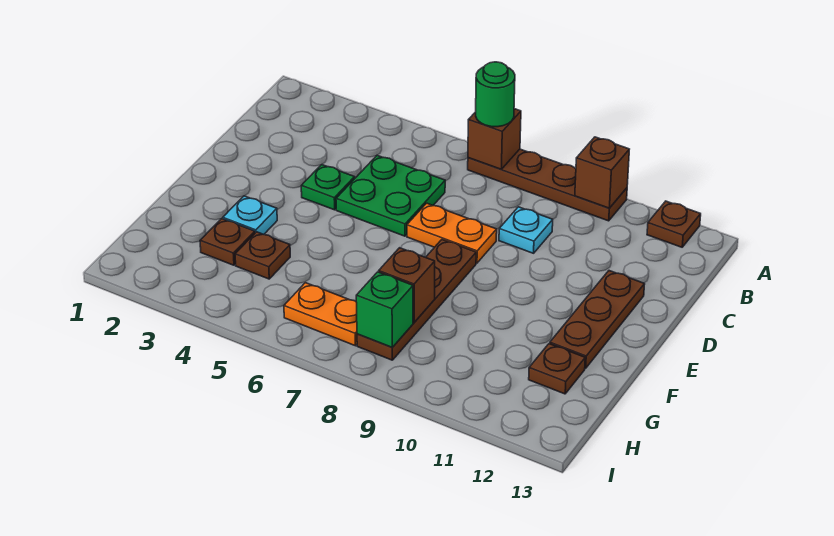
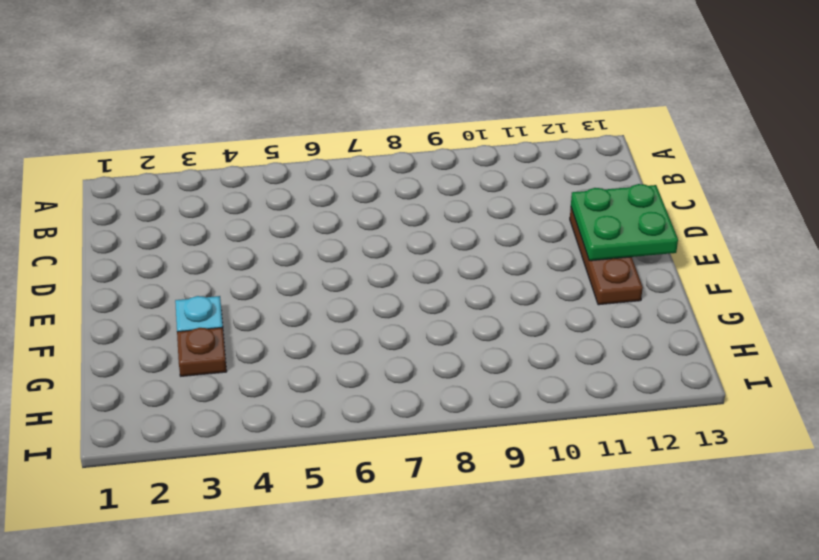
green 2x2 plate [571,184,678,261] -> green 2x2 plate moved to [336,155,445,236]
none -> brown 1x4 plate [468,149,627,221]
none -> brown 1x1 plate [647,201,701,247]
none -> cyan 1x1 plate [499,207,553,253]

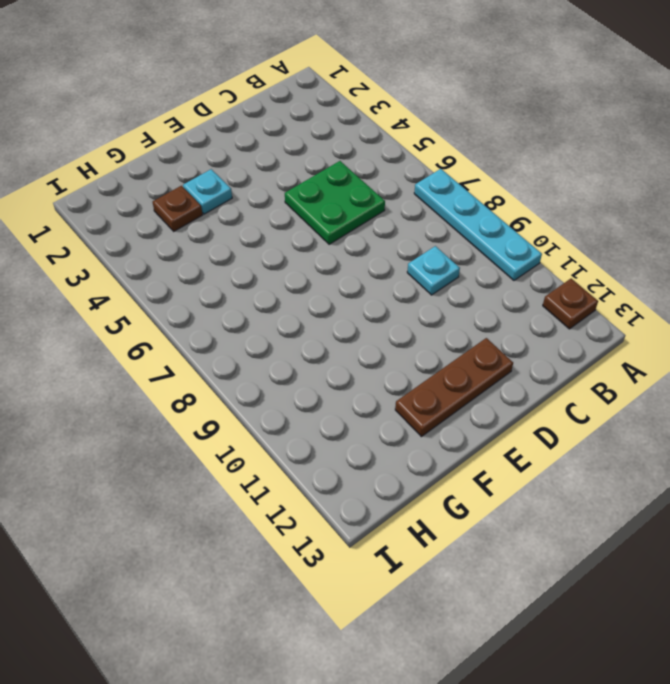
cyan 1x4 plate [414,169,542,280] -> brown 1x4 plate [468,149,627,221]
none -> green 1x1 plate [301,165,355,210]
none -> orange 1x2 plate [407,203,497,263]
none -> brown 1x4 plate [357,240,476,360]

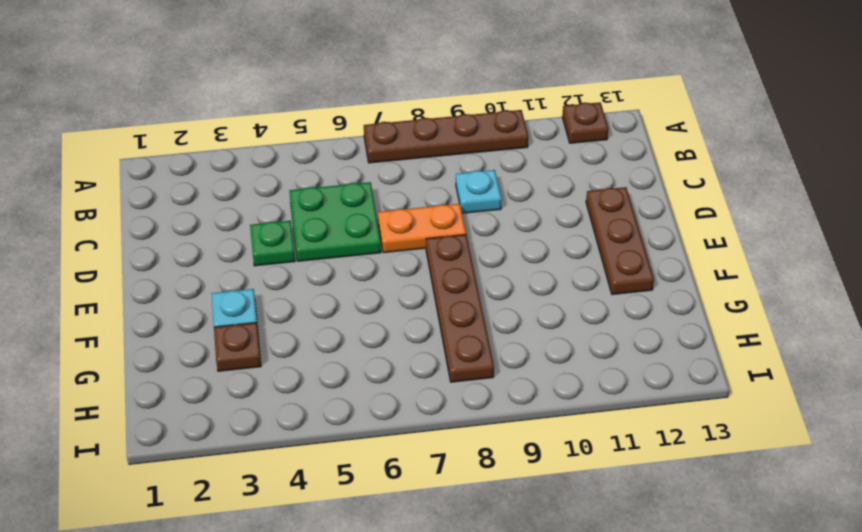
none -> brown 1x1 plate [235,232,290,279]
none -> brown 1x1 plate [529,344,585,394]
none -> orange 1x2 plate [284,283,357,346]

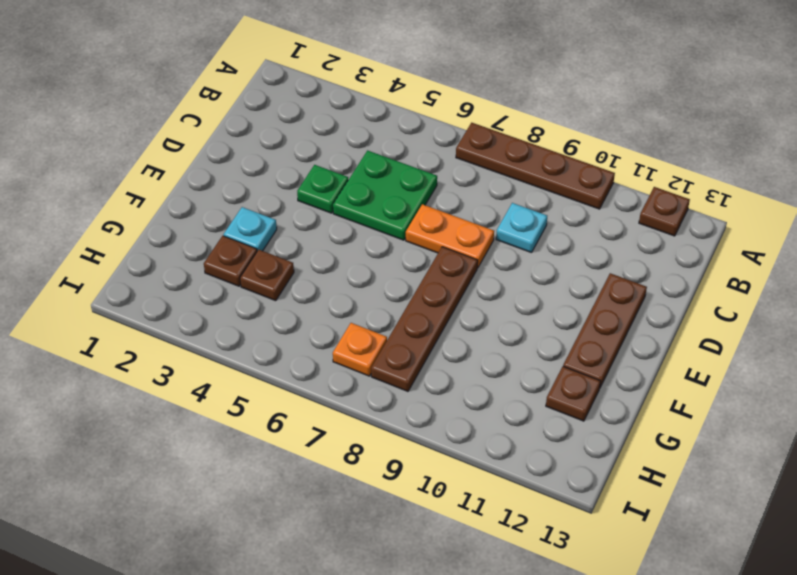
orange 1x1 plate [333,323,387,376] -> orange 1x2 plate [284,283,357,346]
none -> brown 1x1 brick [468,109,521,169]
none -> brown 1x1 brick [575,137,629,208]
none -> brown 1x1 brick [379,248,435,322]

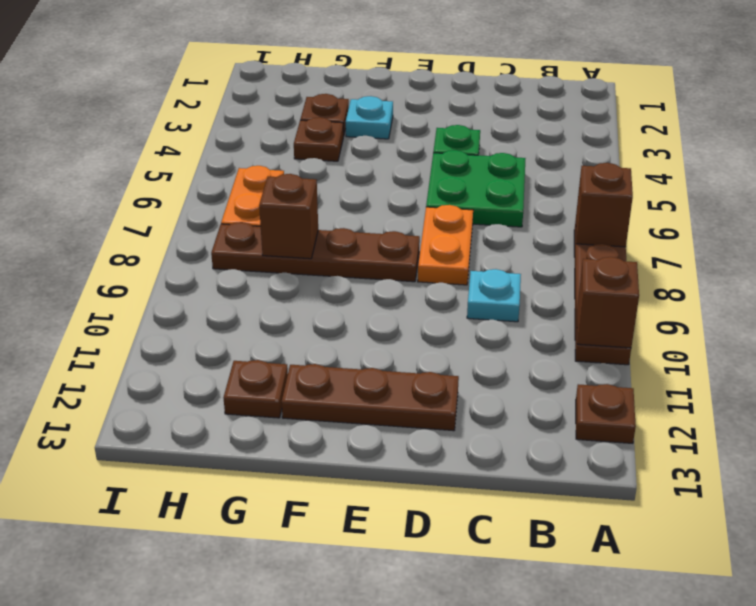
none -> green 1x1 brick [356,272,413,347]
none -> green 1x1 round brick [476,62,515,127]

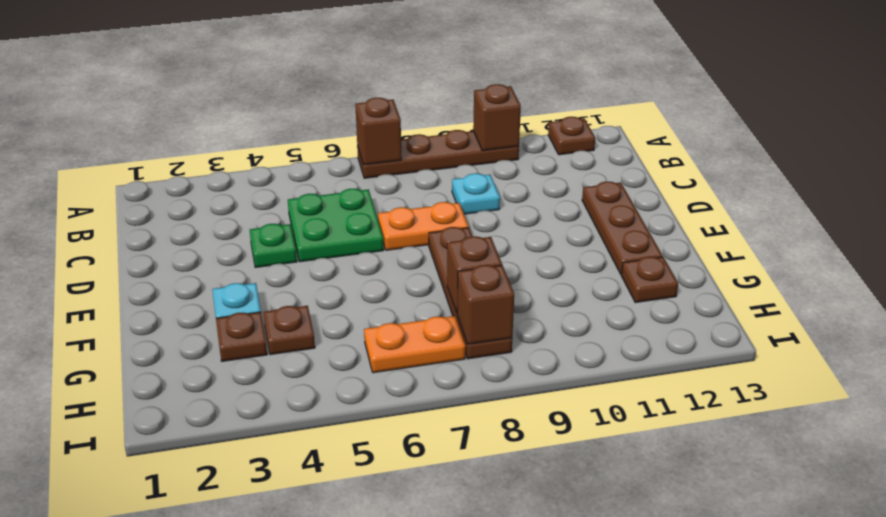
brown 1x1 brick [457,265,514,344] -> green 1x1 brick [356,272,413,347]
none -> green 1x1 round brick [476,62,515,127]

